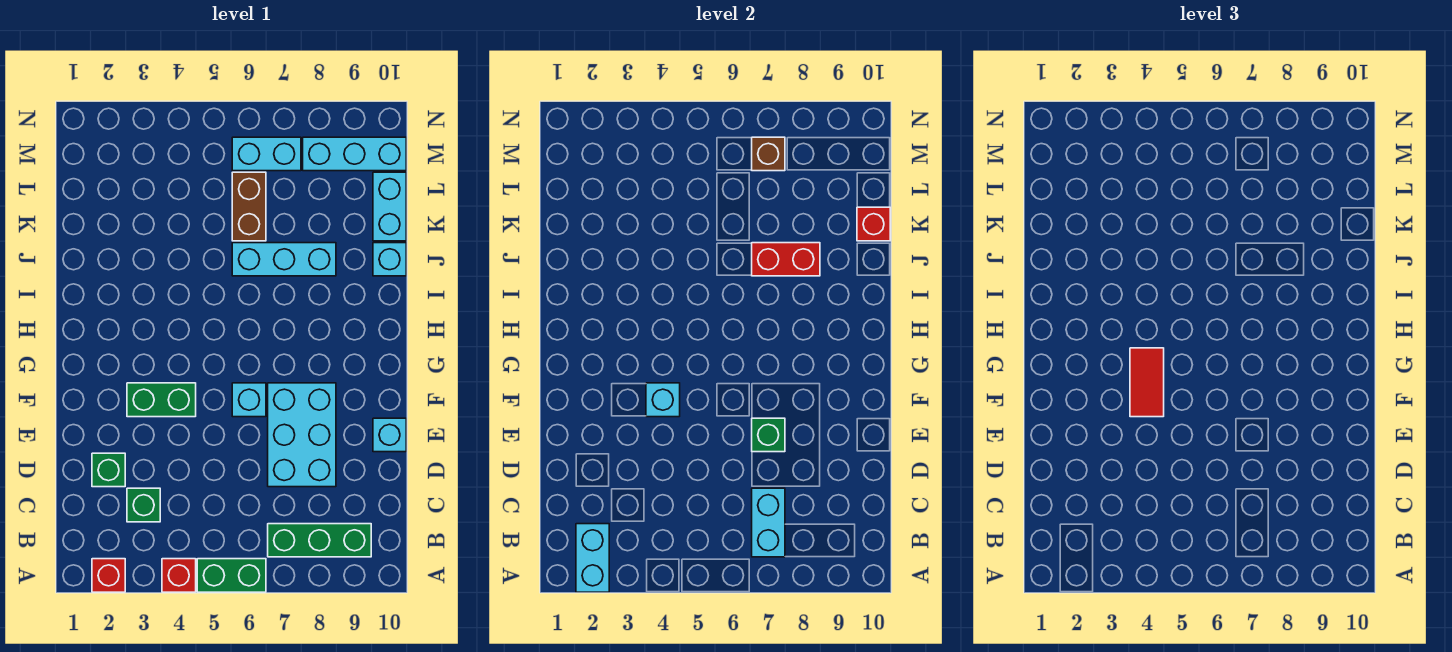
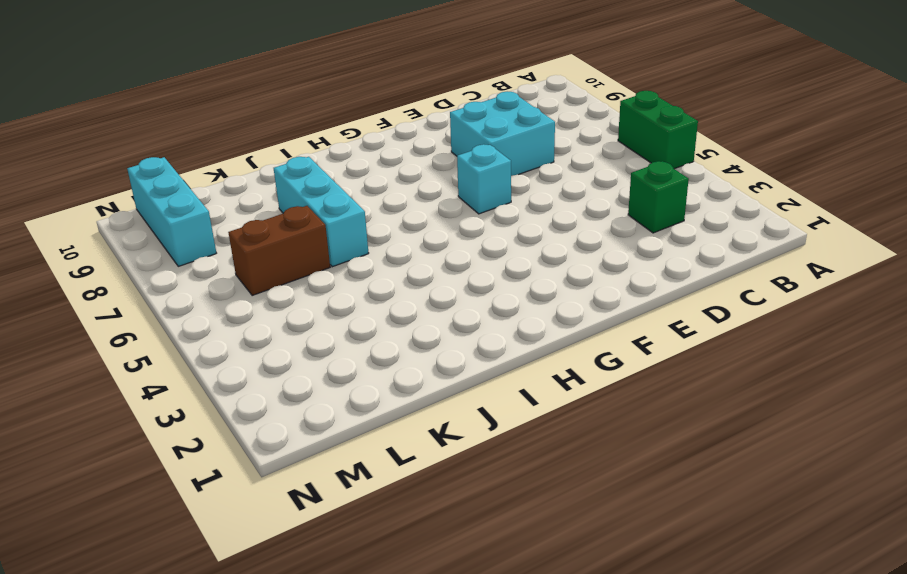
cyan 2x2 brick [450,91,555,176] -> cyan 2x3 brick [268,383,336,487]
none -> red 1x1 brick [92,559,125,592]
none -> red 1x1 brick [162,559,196,592]
none -> green 1x3 brick [268,524,371,557]

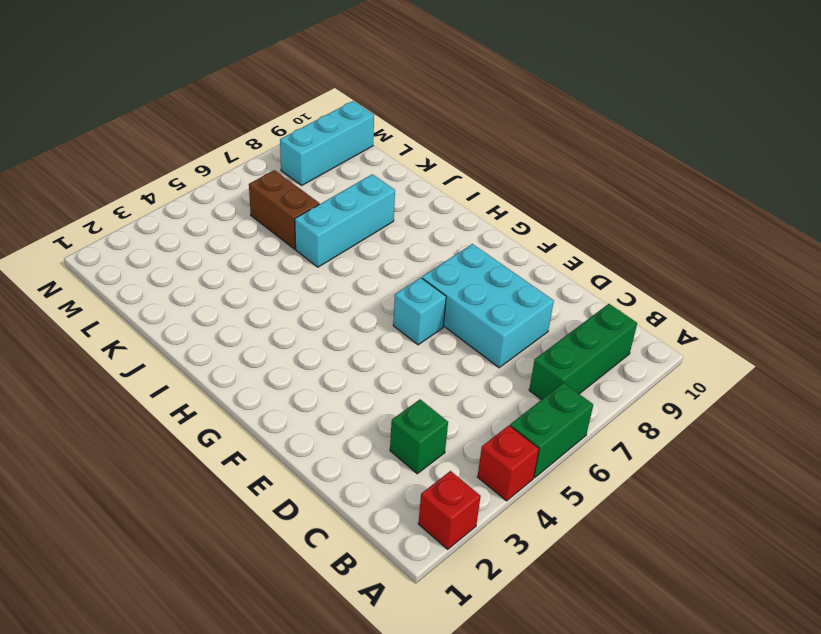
none -> green 1x1 brick [92,453,125,487]
none -> cyan 1x1 brick [373,418,406,452]
none -> green 1x2 brick [127,383,196,417]

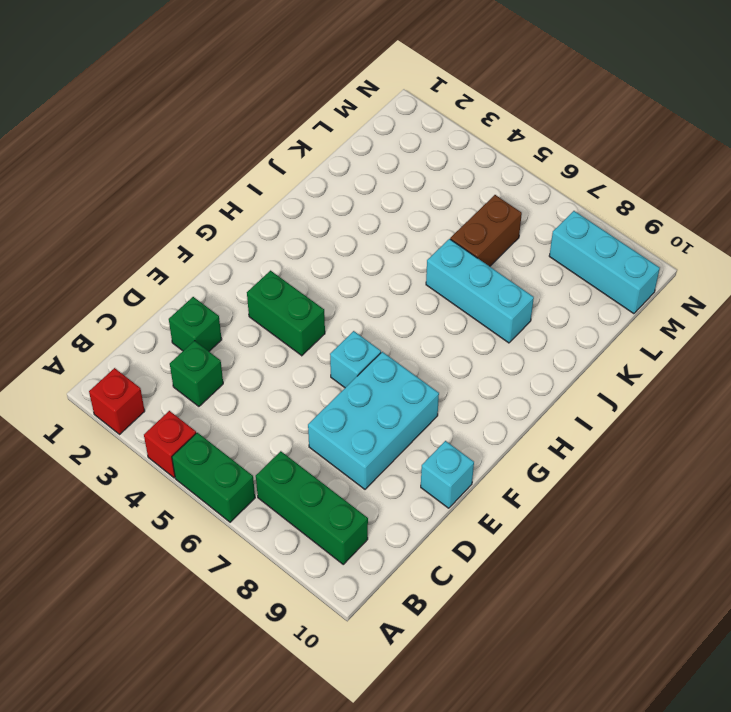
none -> cyan 1x1 brick [373,243,406,276]
none -> cyan 1x2 brick [373,172,406,241]
none -> cyan 1x2 brick [232,137,301,171]

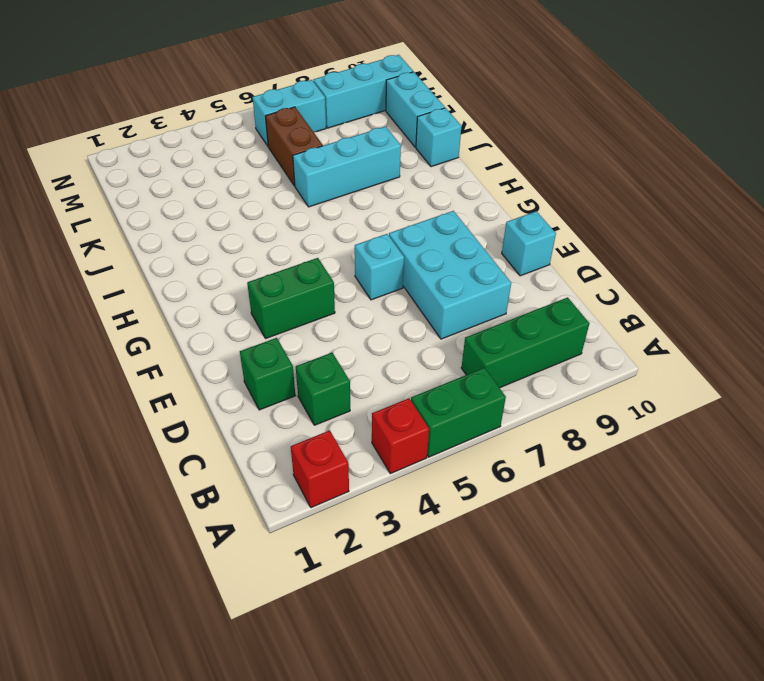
none -> cyan 1x2 brick [576,524,609,592]
none -> cyan 1x2 brick [752,488,785,557]
none -> green 1x1 brick [752,418,785,452]

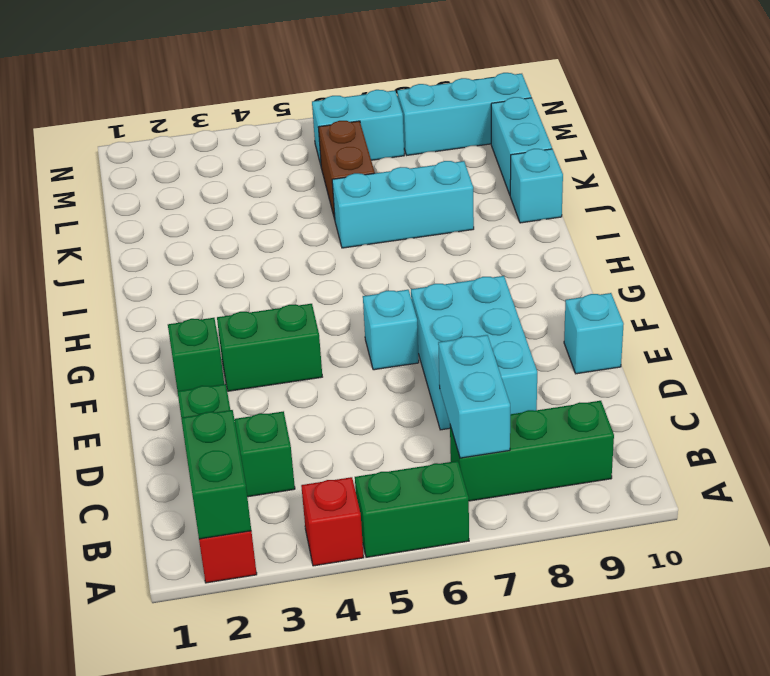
green 1x2 brick [181,410,251,539] -> cyan 1x2 brick [576,524,609,592]
green 1x1 brick [168,318,224,391] -> green 1x1 brick moved to [752,418,785,452]
none -> cyan 1x1 brick [646,383,680,417]
none -> red 1x2 brick [752,243,820,276]
none -> red 1x1 brick [857,207,890,241]

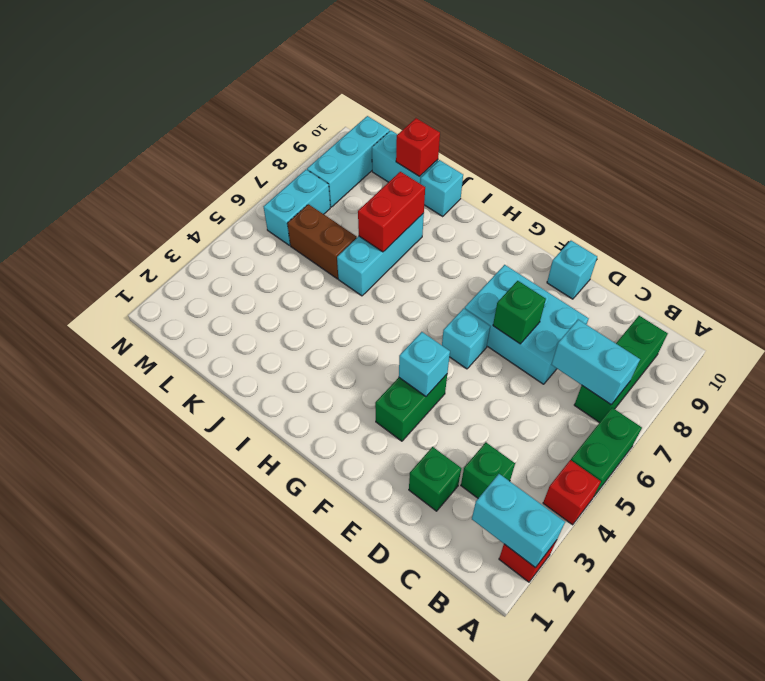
none -> brown 1x1 brick [752,137,785,171]
none -> red 1x2 tile [1130,348,1164,417]

